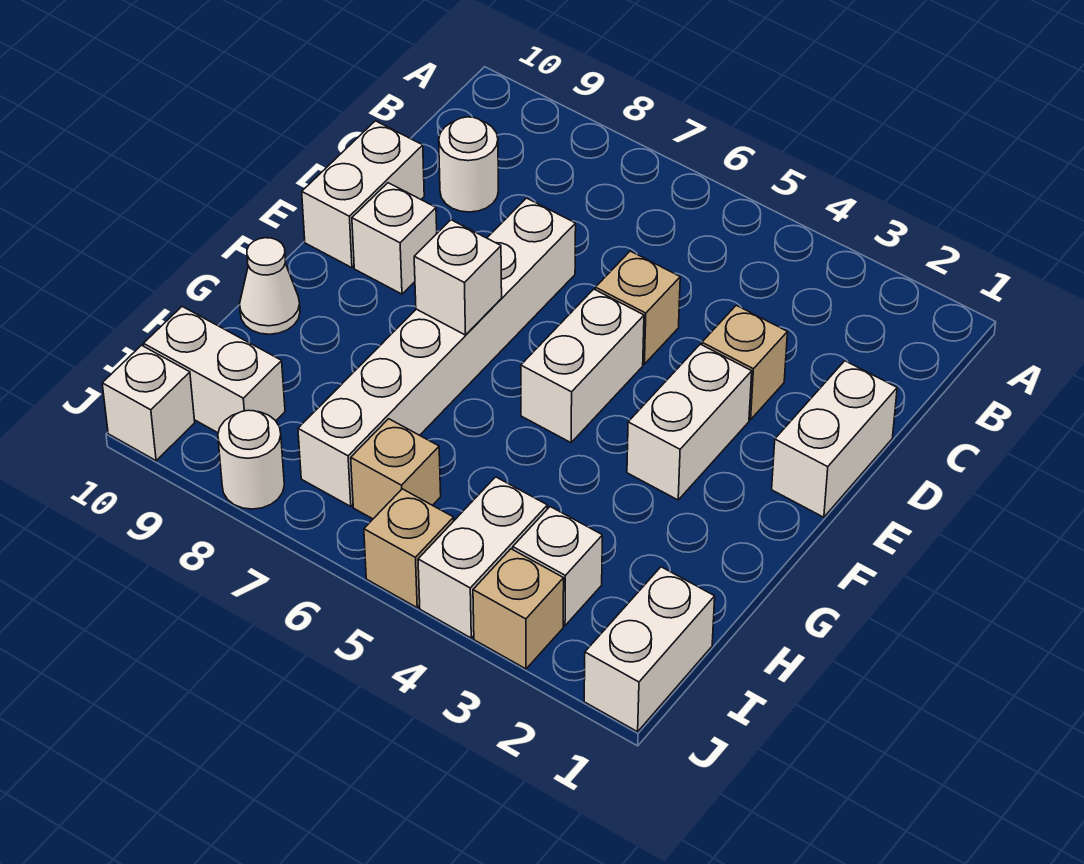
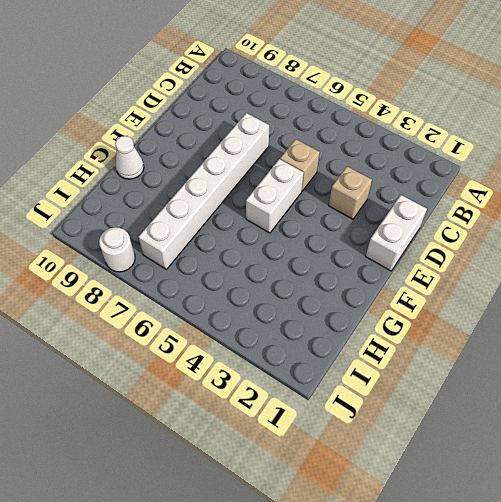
none -> white 1x1 round brick [439,117,499,212]
none -> white 1x2 brick [302,121,424,268]
none -> white 1x2 brick [627,344,752,500]

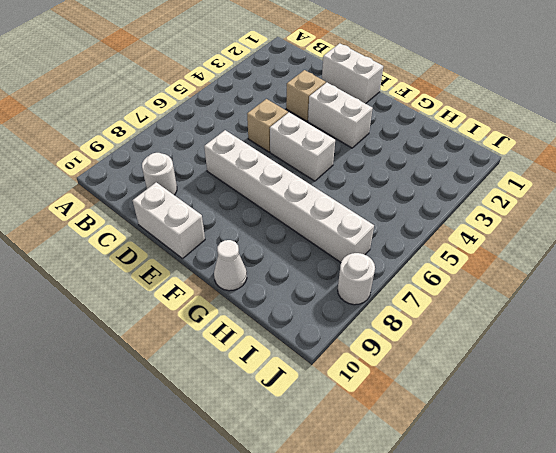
none -> white 1x1 brick [352,183,437,294]
none -> white 1x2 brick [584,567,715,732]
none -> white 1x1 brick [513,507,602,626]

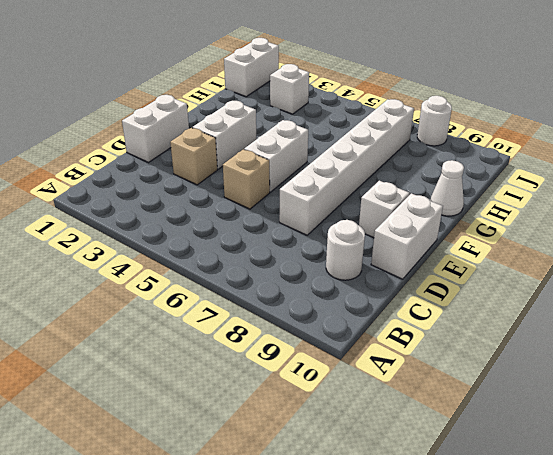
none -> white 1x2 brick [418,477,547,638]
none -> tan 1x1 brick [351,419,441,519]
none -> white 1x2 brick [144,307,285,433]

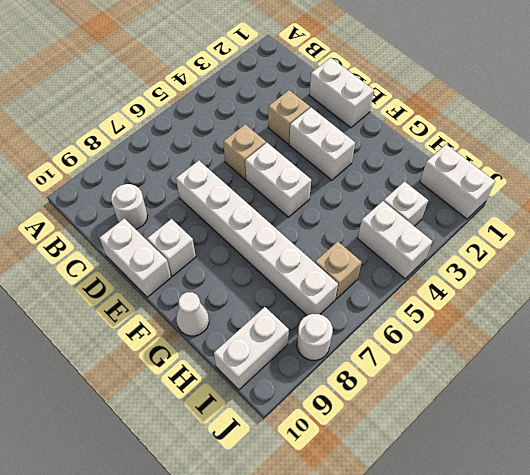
none -> tan 1x1 brick [473,549,564,669]
none -> tan 1x1 brick [364,489,454,607]
none -> white 1x1 brick [102,345,195,461]

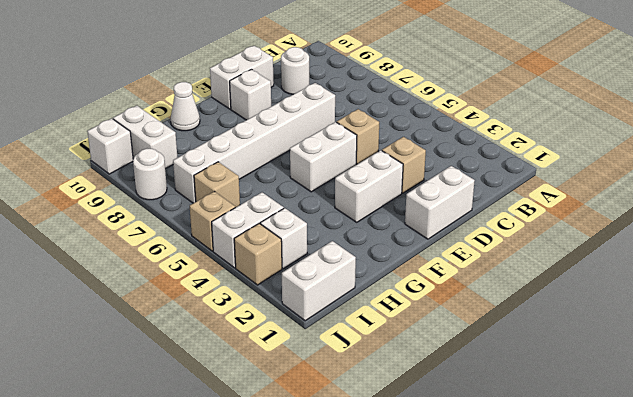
none -> white 1x1 brick [414,220,502,335]

